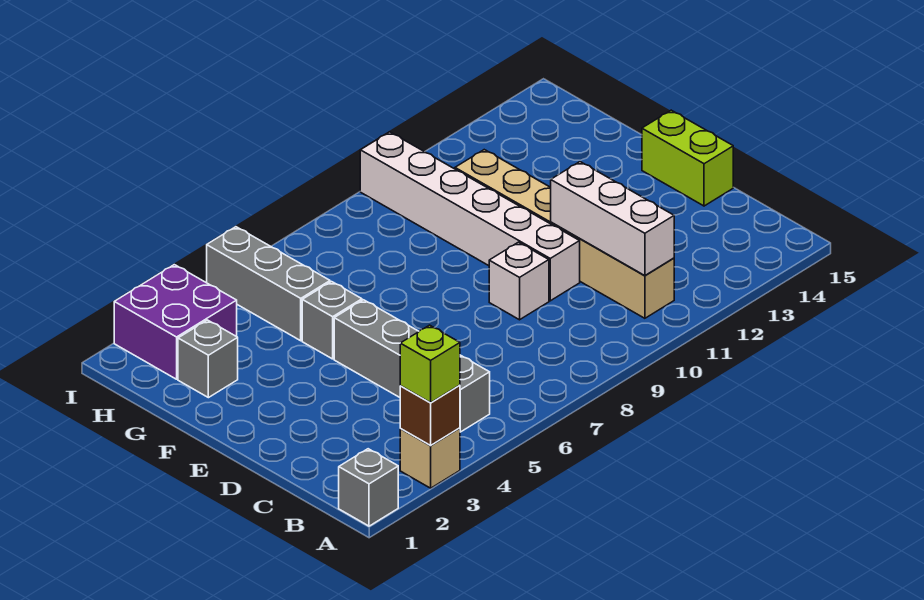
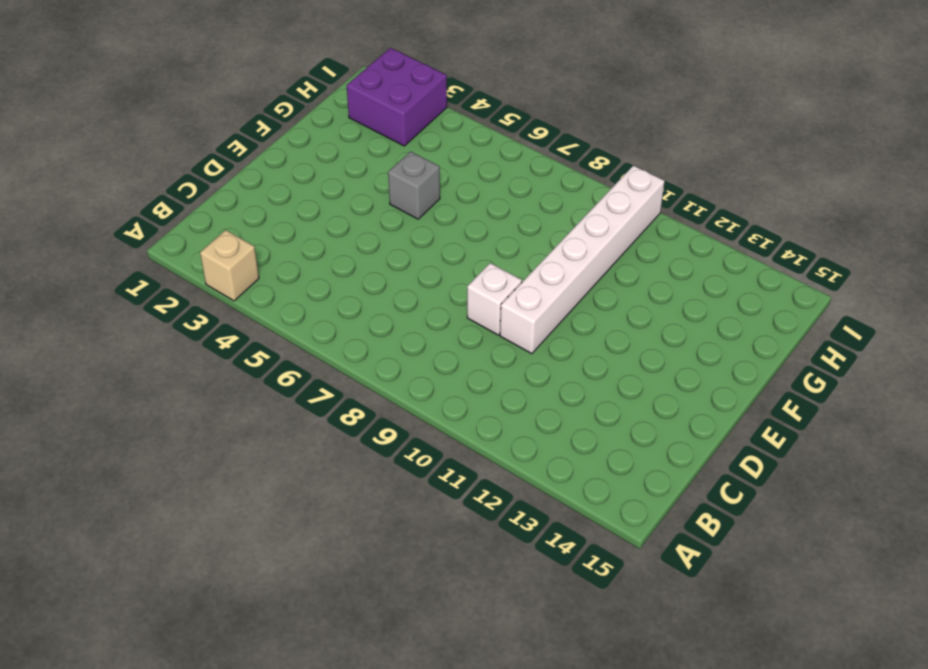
none -> grey 1x1 brick [339,449,398,526]
none -> grey 1x4 brick [334,300,490,432]
none -> tan 1x6 brick [455,150,674,318]

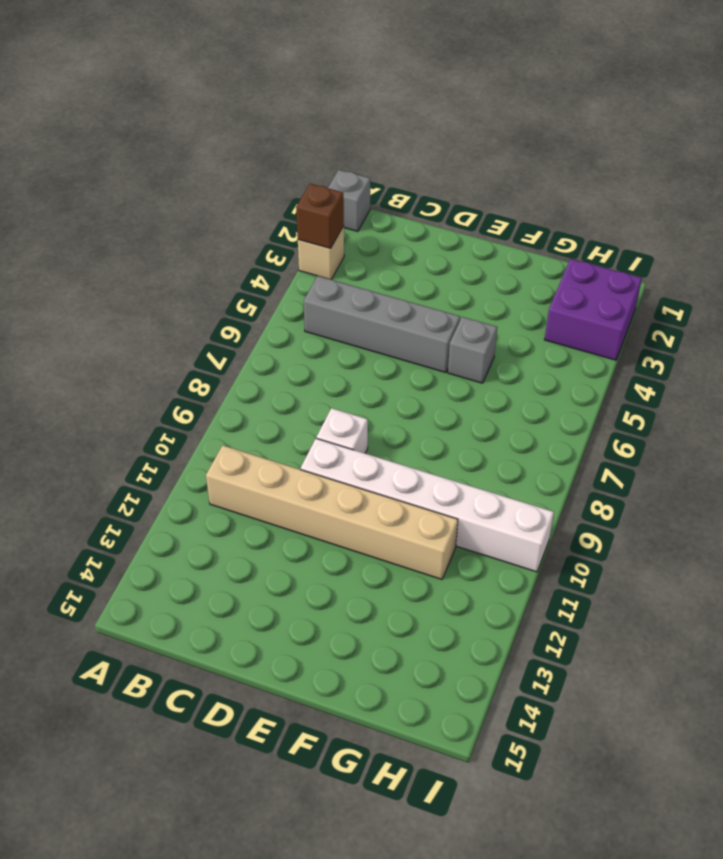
none -> lime 1x2 brick [642,110,733,206]
none -> grey 1x1 brick [178,320,238,398]
none -> grey 1x3 brick [207,227,330,341]

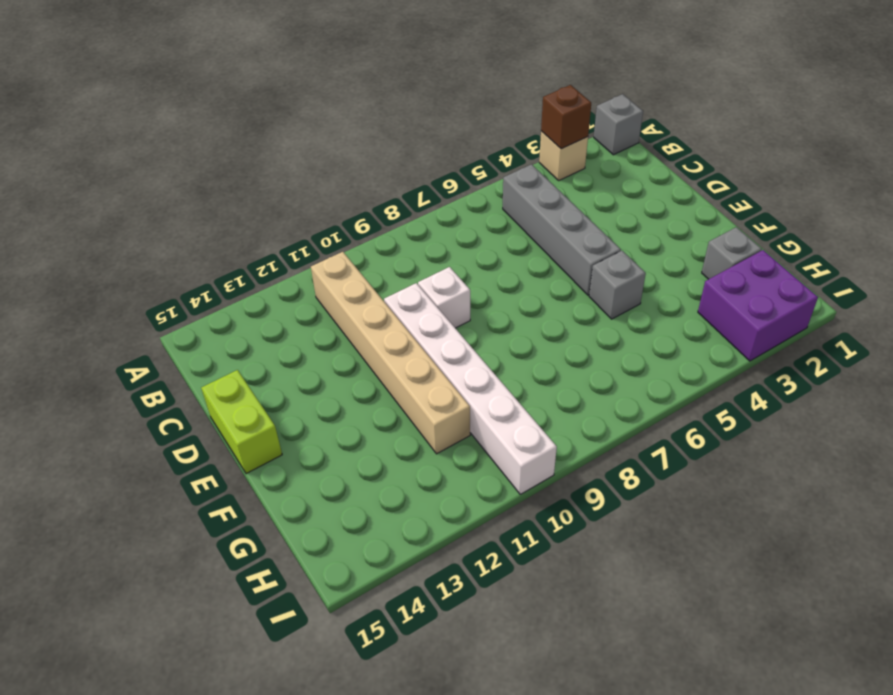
none -> grey 1x3 brick [207,227,330,341]
none -> white 1x3 brick [551,162,674,276]
none -> lime 1x1 brick [400,325,460,403]

